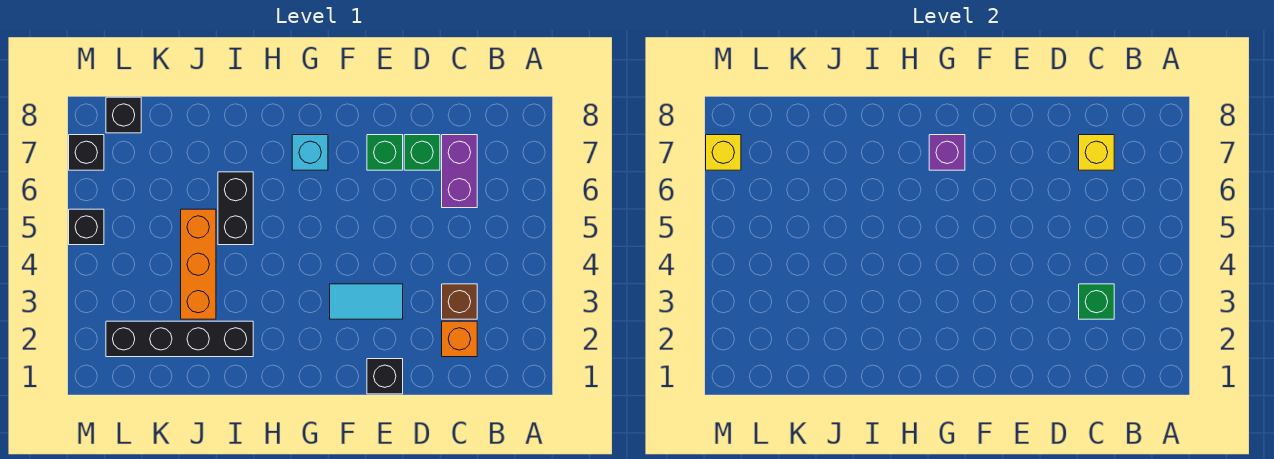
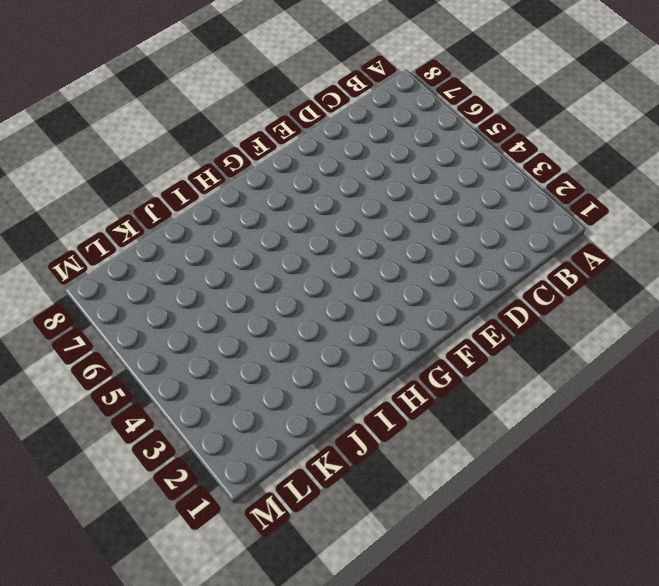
none -> orange 1x1 brick [442,321,477,357]
none -> brown 1x1 brick [442,284,477,319]
none -> purple 1x2 brick [442,135,477,208]

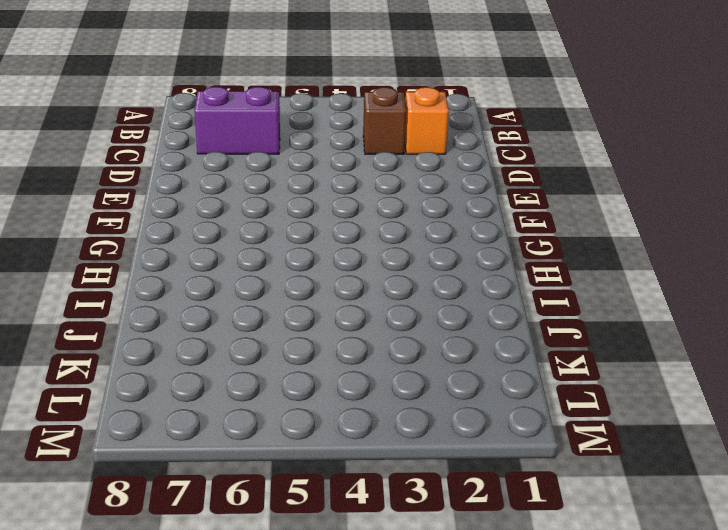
none -> green 1x1 brick [404,135,440,170]
none -> black 1x1 brick [367,359,403,394]
none -> cyan 1x2 tile [330,284,403,319]

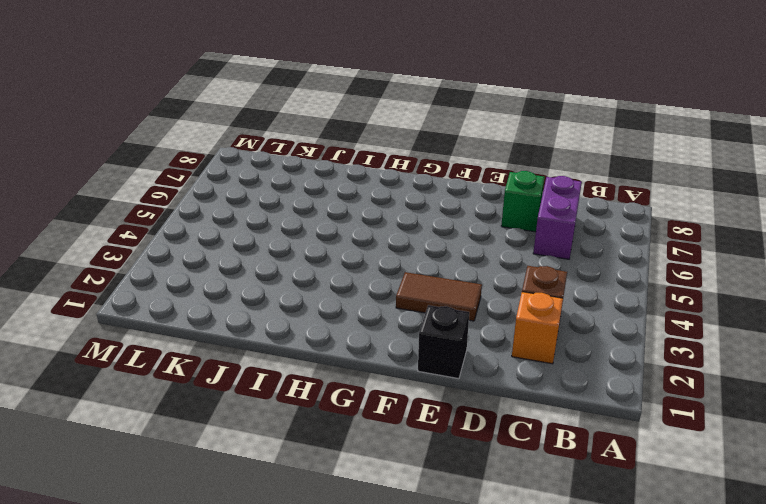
brown 1x2 tile [396,272,482,321] -> cyan 1x2 tile [330,284,403,319]
none -> green 1x1 brick [367,135,403,170]
none -> cyan 1x1 brick [292,135,328,170]
none -> black 1x4 brick [106,321,253,357]

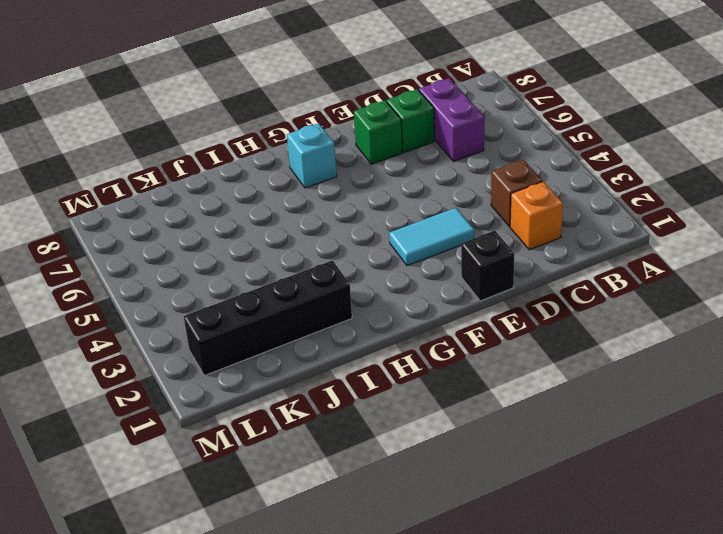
none -> black 1x2 brick [218,172,253,245]
none -> orange 1x3 brick [181,209,216,319]
none -> black 1x1 brick [106,97,141,133]

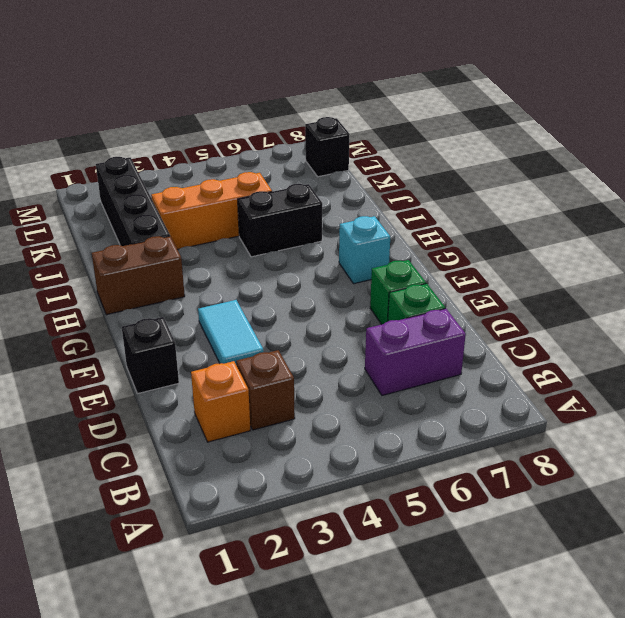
brown 1x2 brick [92,236,185,315] -> none
none -> black 1x1 brick [69,209,104,245]
none -> black 1x1 brick [69,135,104,170]
none -> green 1x1 brick [1079,284,1114,319]

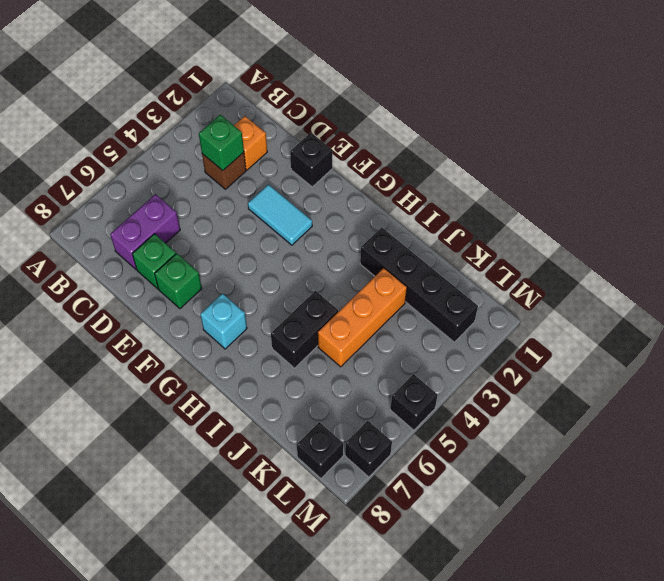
none -> yellow 1x1 brick [1079,135,1114,170]
none -> purple 1x1 brick [929,135,965,170]
none -> yellow 1x1 brick [706,135,741,170]

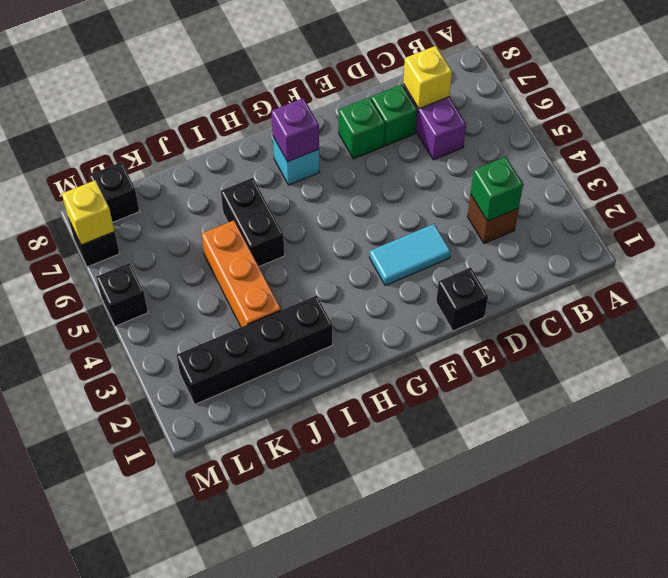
none -> orange 1x1 brick [442,321,477,357]

